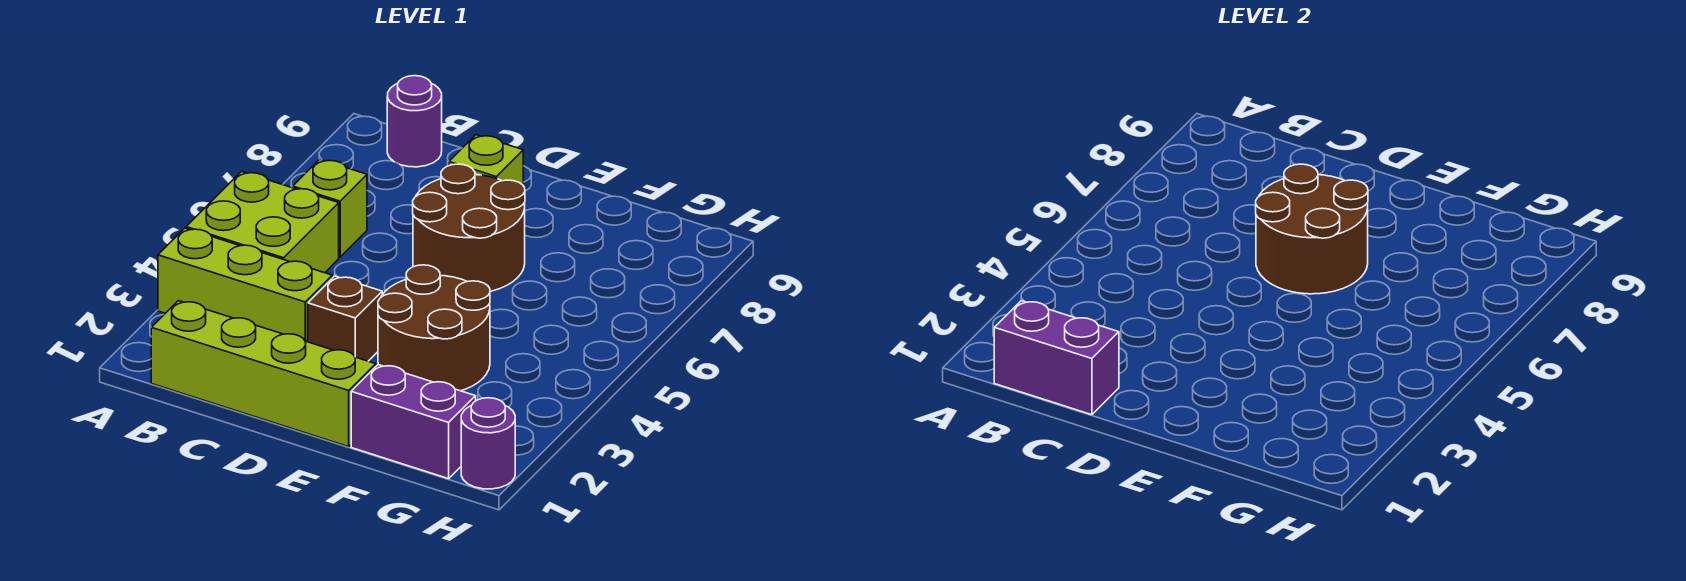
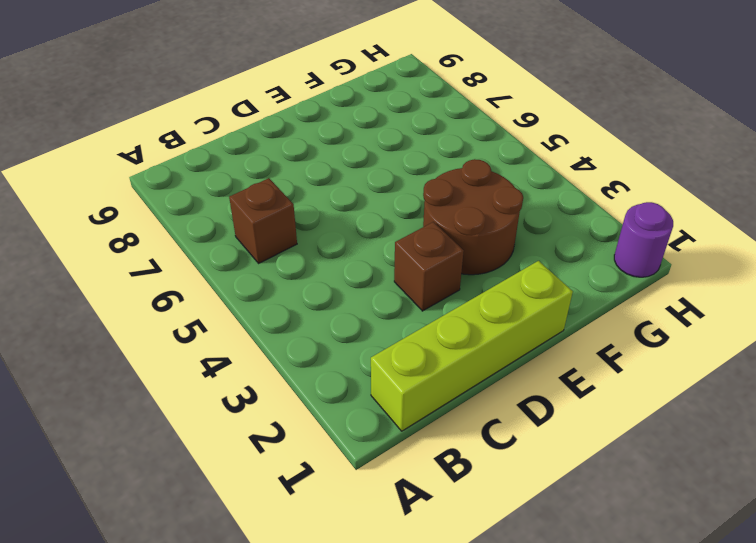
brown 1x1 brick [229,178,297,263] -> lime 1x1 brick [293,159,367,257]
none -> lime 1x3 brick [158,228,332,342]
none -> lime 2x2 brick [186,172,339,273]
none -> purple 1x1 round brick [387,76,442,167]

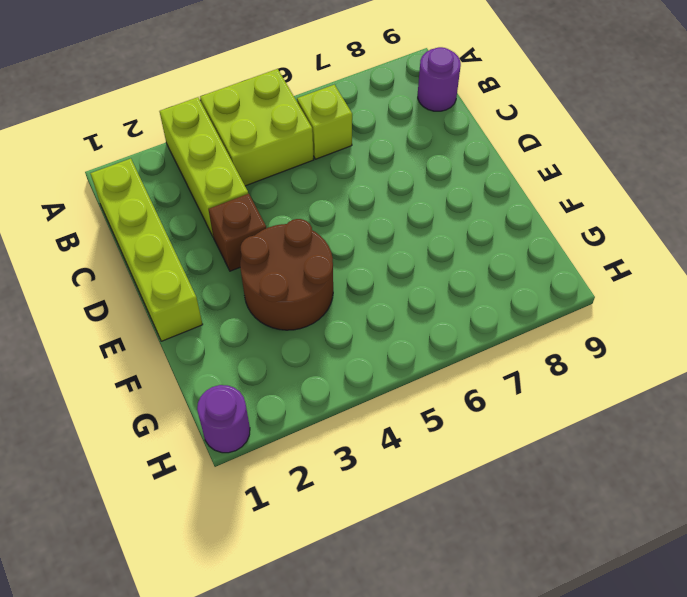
none -> brown 2x2 round brick [413,164,525,291]
none -> lime 1x1 brick [449,135,523,185]
none -> purple 1x2 brick [351,365,476,479]

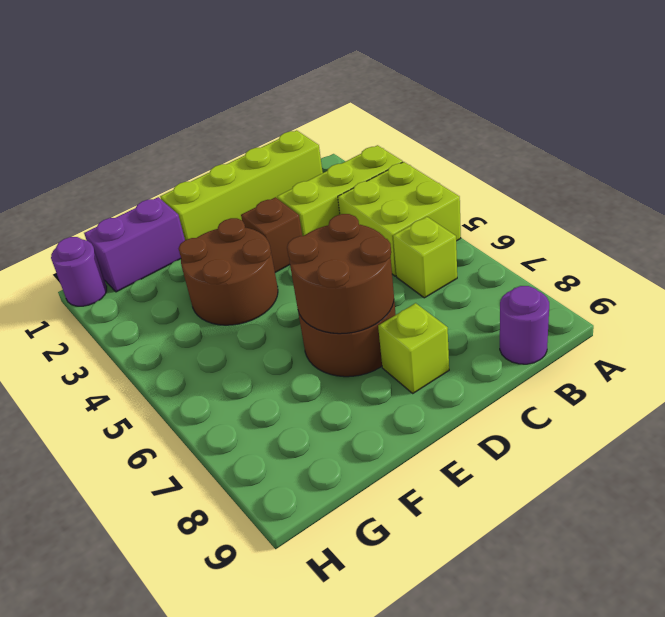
none -> purple 1x2 brick [994,301,1119,415]

